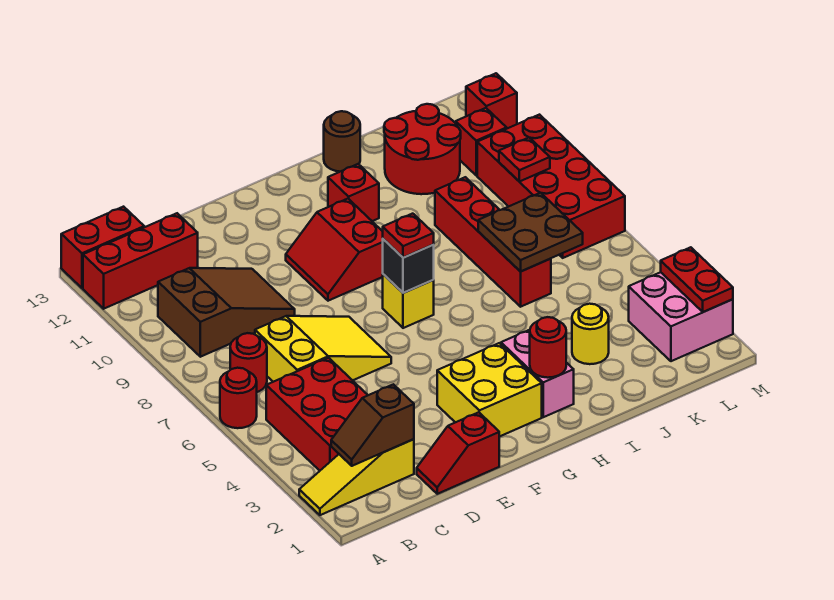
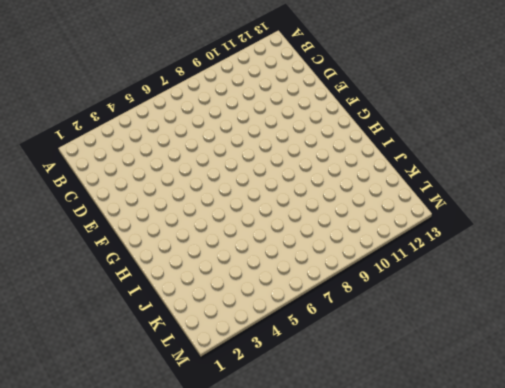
none -> yellow 1x3 slope [299,439,414,515]
none -> red 1x1 round brick [220,368,257,428]
none -> red 1x3 brick [83,213,198,309]

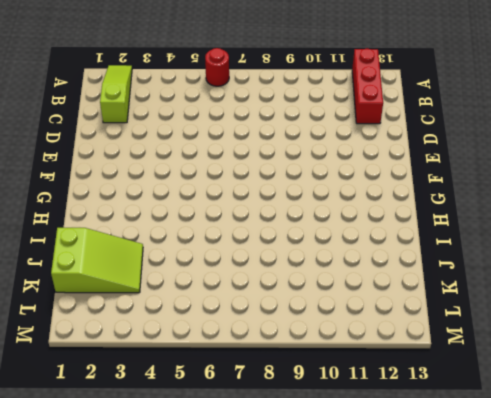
lime 1x3 slope [100,65,132,123] -> yellow 1x3 slope [299,439,414,515]
lime 2x3 slope [51,228,143,293] -> yellow 1x1 round brick [572,304,609,364]
none -> red 1x2 brick [61,207,144,288]
none -> red 2x3 brick [266,358,368,471]
none -> red 1x1 round brick [230,333,267,392]

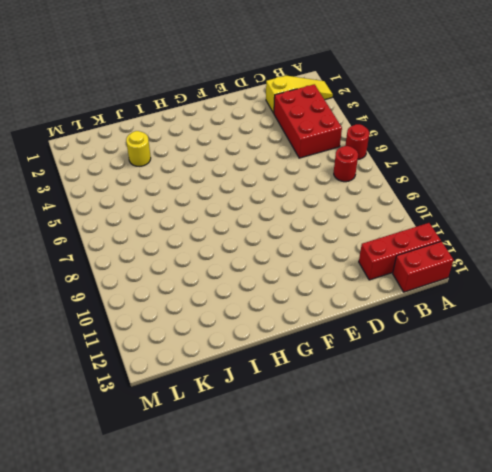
none -> brown 2x3 slope [158,268,295,357]
none -> yellow 2x3 slope [255,316,391,382]
none -> red 1x2 slope [417,412,499,494]

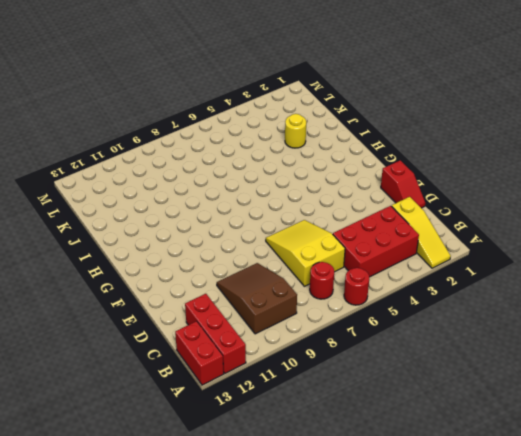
none -> yellow 2x2 brick [437,343,542,437]
none -> red 2x2 slope [286,199,383,301]
none -> yellow 1x1 brick [383,274,434,328]

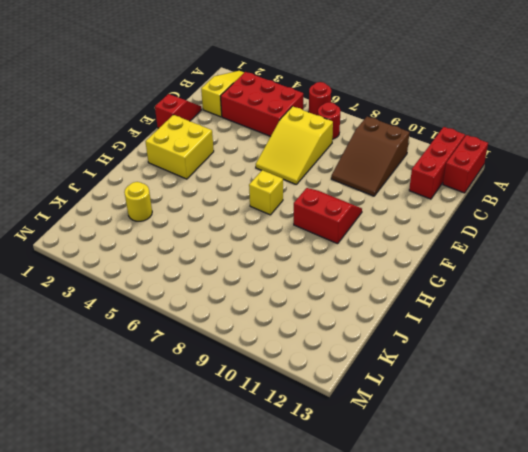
none -> pink 1x2 brick [501,330,574,417]
none -> red 1x1 brick [328,164,379,221]
none -> brown 1x1 round brick [324,111,360,172]

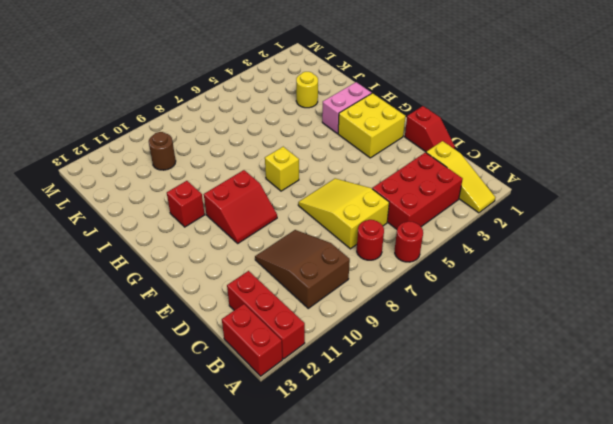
brown 1x1 round brick [149,132,176,170] -> brown 1x1 round brick moved to [324,111,360,172]
none -> red 1x4 brick [435,177,551,307]
none -> red 2x2 round brick [384,104,461,194]
none -> pink 2x2 brick [629,272,733,361]

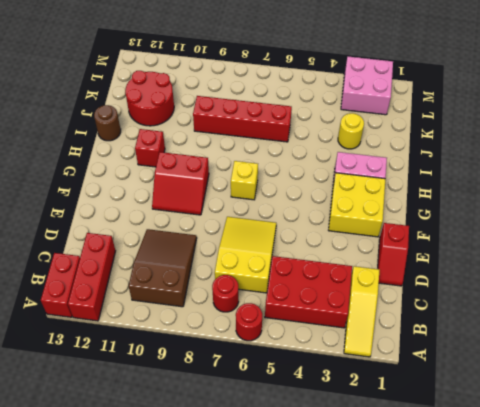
none -> red 2x4 brick [477,115,625,258]
none -> red 1x1 brick [456,108,507,175]
none -> red 1x1 brick [466,73,517,128]

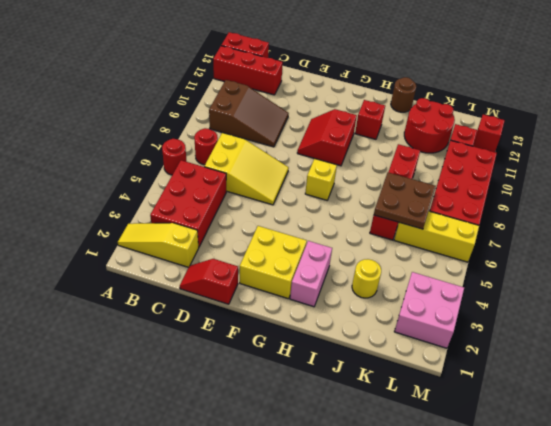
yellow 1x3 brick [394,211,479,262] -> none
none -> brown 1x2 slope [331,384,414,466]
none -> black 1x1 brick [383,239,434,293]
none -> red 1x1 round brick [530,317,566,378]

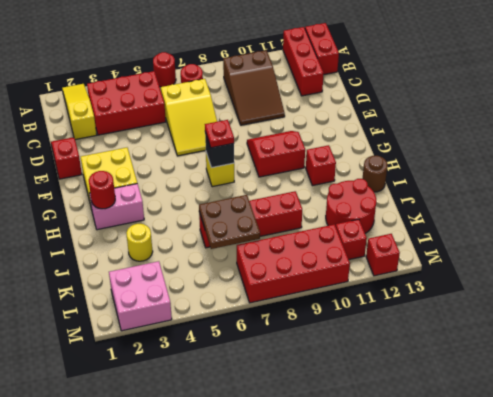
none -> brown 1x2 slope [331,384,414,466]
none -> red 1x1 plate [499,138,550,182]
none -> red 1x2 plate [661,247,733,312]

